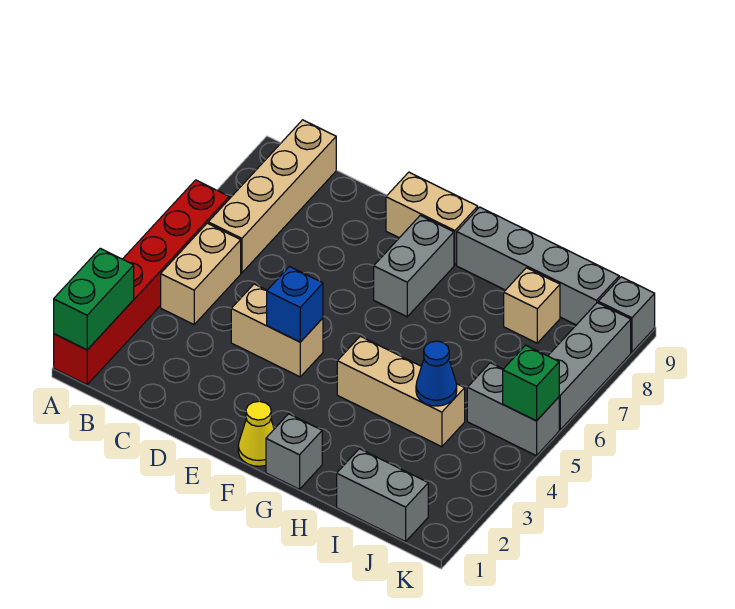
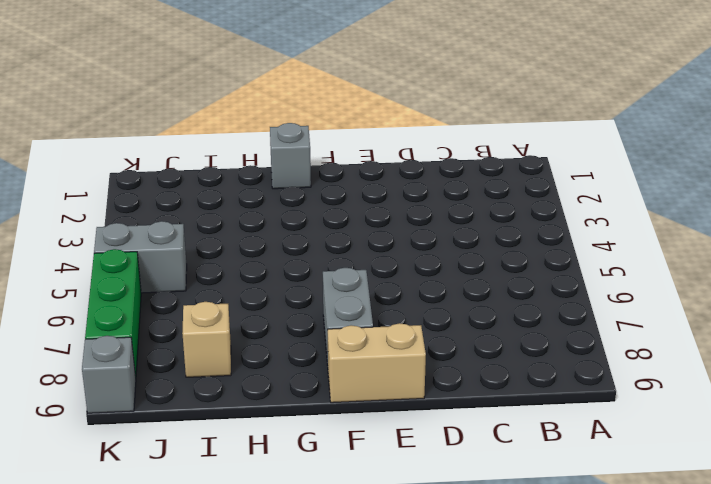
green 1x3 brick [85,249,141,377] -> grey 1x3 brick [548,303,631,430]
none -> red 1x6 brick [54,180,229,385]
none -> tan 1x2 brick [161,223,241,324]
none -> tan 1x4 brick [208,120,336,273]

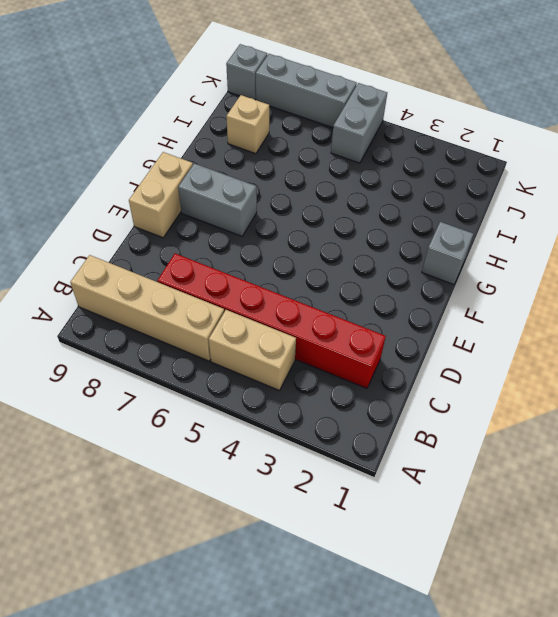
red 1x6 brick [157,254,386,388] -> red 1x6 brick moved to [54,180,229,385]
none -> tan 1x2 brick [231,284,323,377]
none -> yellow 1x1 cone [238,401,274,466]
none -> tan 1x3 brick [337,336,465,447]

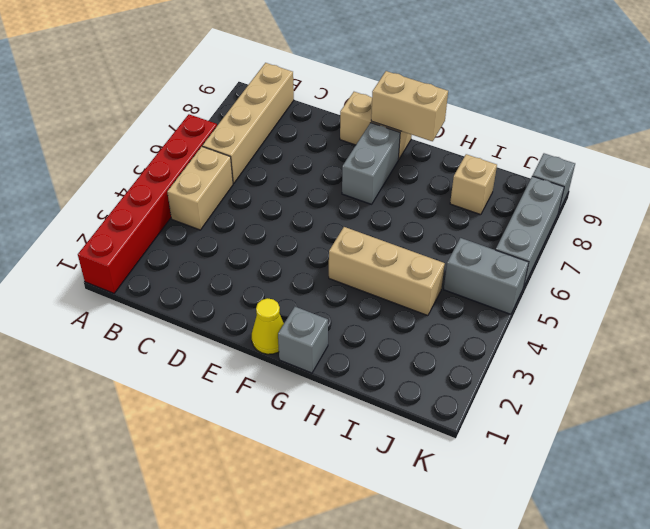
tan 1x2 brick [371,71,448,141] -> tan 1x2 brick moved to [231,284,323,377]
none -> grey 1x4 brick [457,207,619,325]
none -> grey 1x2 brick [337,449,428,542]
none -> green 1x2 brick [54,248,134,350]

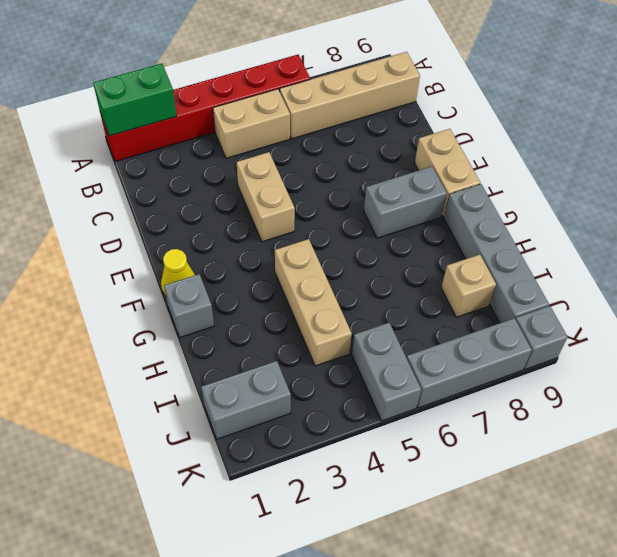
grey 1x2 brick [201,361,291,439] -> grey 1x2 brick turned to [337,449,428,542]
none -> blue 1x1 brick [267,267,323,342]
none -> blue 1x1 cone [416,341,457,406]
none -> green 1x1 brick [503,345,559,421]

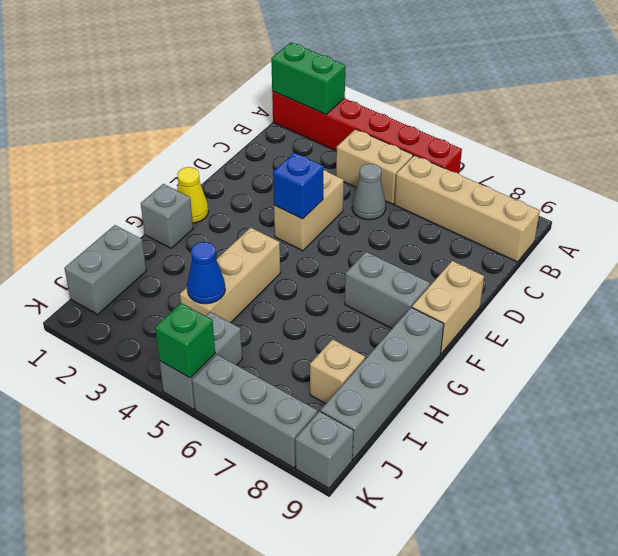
grey 1x1 cone [352,164,386,220] -> none

